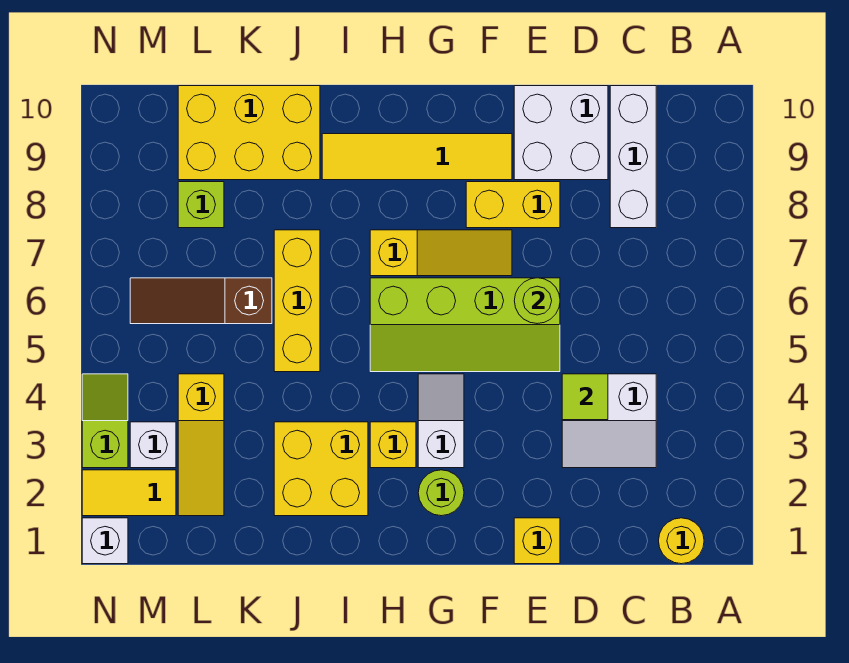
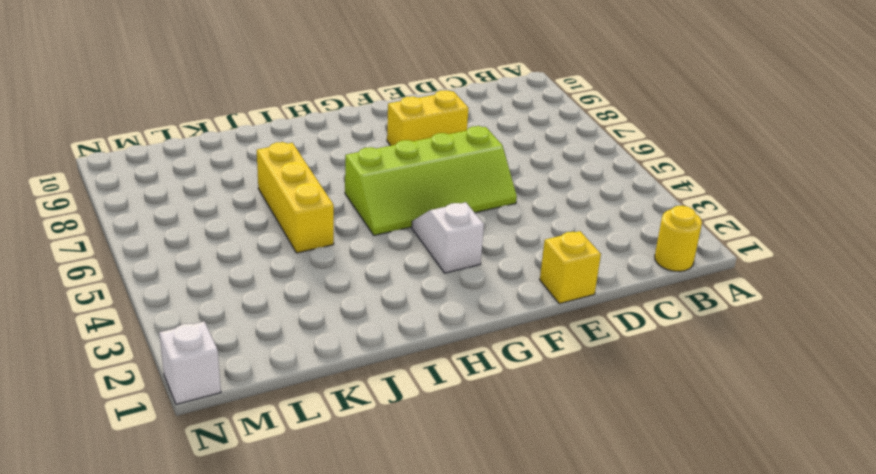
none -> white 2x2 slope [562,374,656,468]
none -> white 1x3 brick [610,86,656,228]
none -> white 2x2 brick [514,86,608,180]

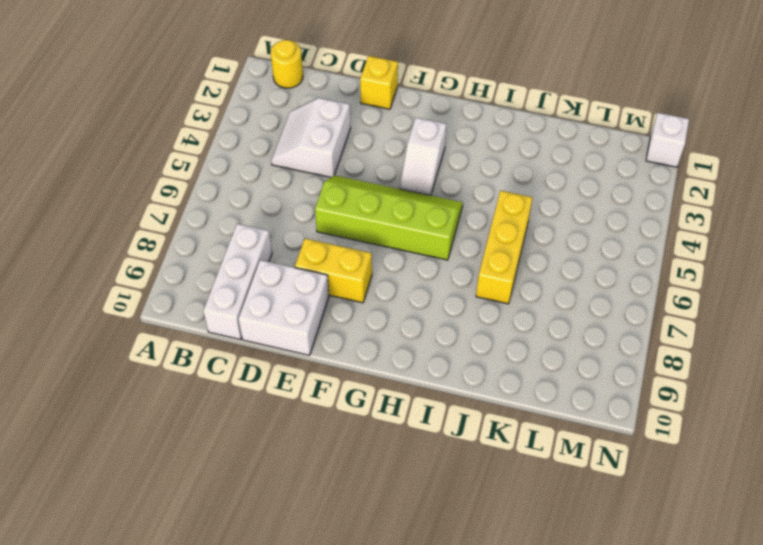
white 2x2 slope [271,98,351,177] -> white 2x2 slope turned to [562,374,656,468]
none -> yellow 1x3 slope [370,230,512,276]
none -> yellow 1x4 tile [322,134,512,180]
none -> lime 1x1 round brick [418,470,464,516]

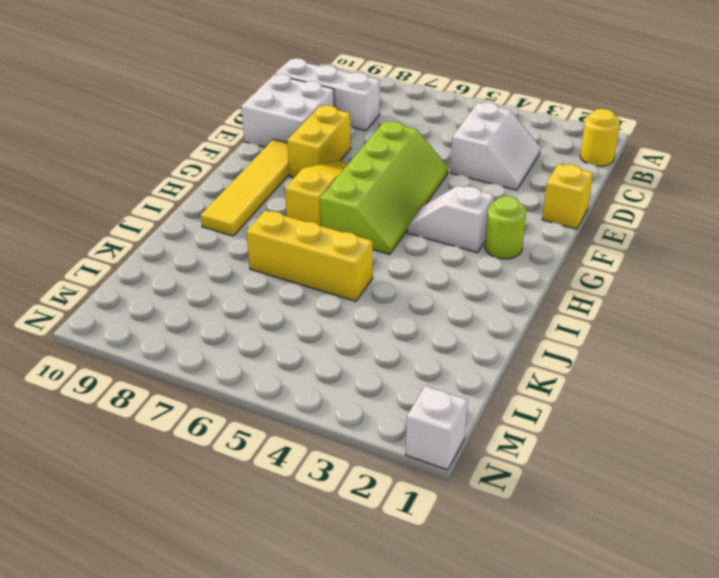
none -> yellow 1x1 brick [370,422,416,468]
none -> yellow 2x2 brick [274,422,368,516]
none -> yellow 2x3 brick [178,86,320,180]

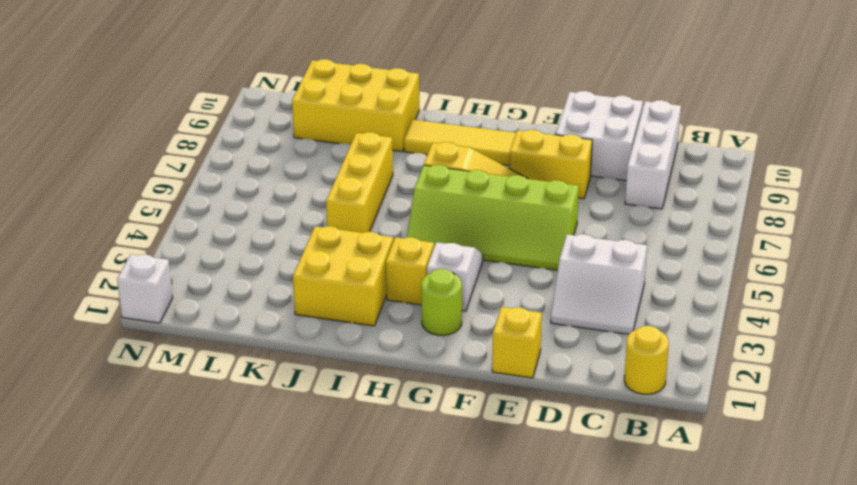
none -> brown 1x3 slope [130,278,272,324]
none -> yellow 1x3 slope [178,374,224,516]
none -> lime 1x1 brick [178,182,224,228]

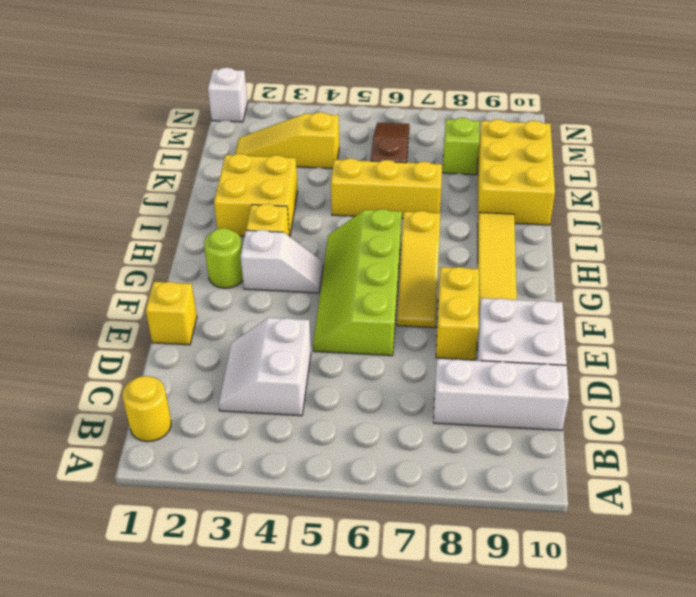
none -> yellow 1x2 tile [82,470,176,516]
none -> white 1x1 brick [130,422,176,468]
none -> lime 1x2 slope [82,374,128,468]

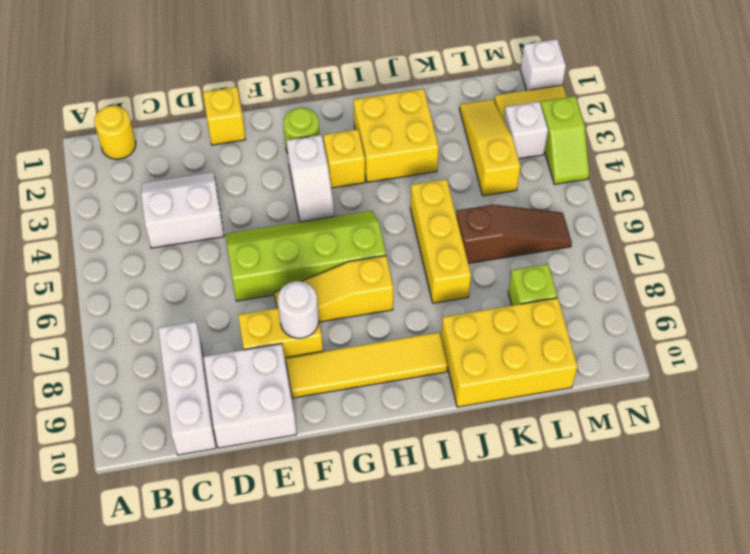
white 1x1 round brick [278,281,319,338] -> none
none -> lime 1x1 tile [562,374,608,420]
none -> lime 1x1 round brick [514,278,560,324]

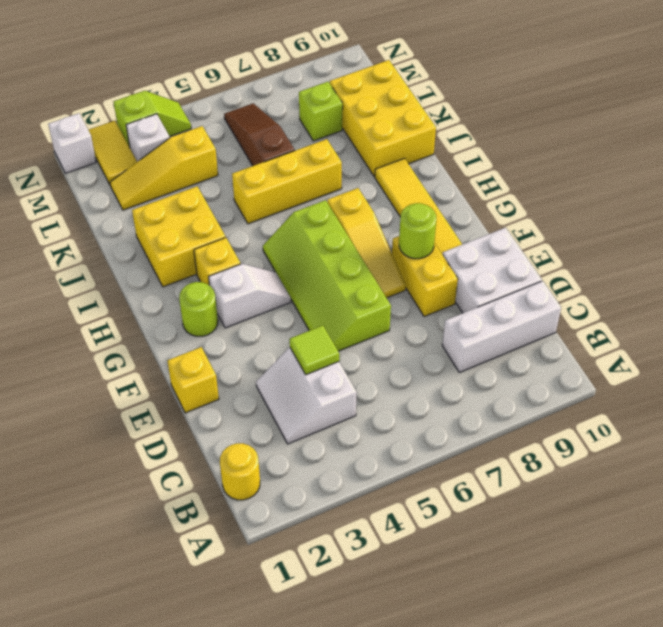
lime 1x1 round brick [399,203,436,259] -> lime 1x1 round brick moved to [514,278,560,324]

